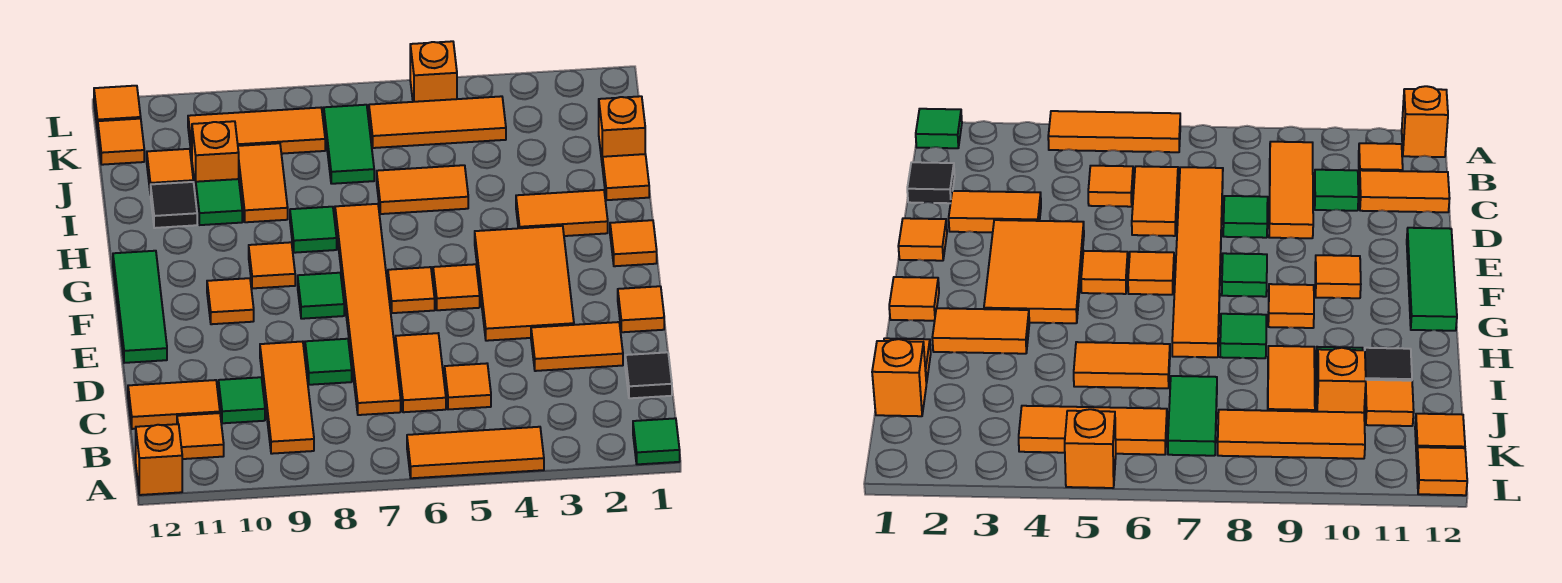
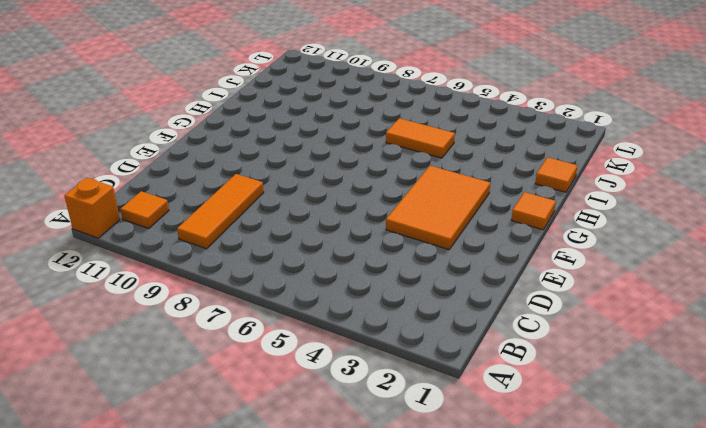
none -> green 1x1 tile [633,418,680,464]
none -> orange 1x3 tile [407,427,544,478]
none -> black 1x1 tile [625,352,672,398]
none -> orange 1x1 tile [445,363,491,409]

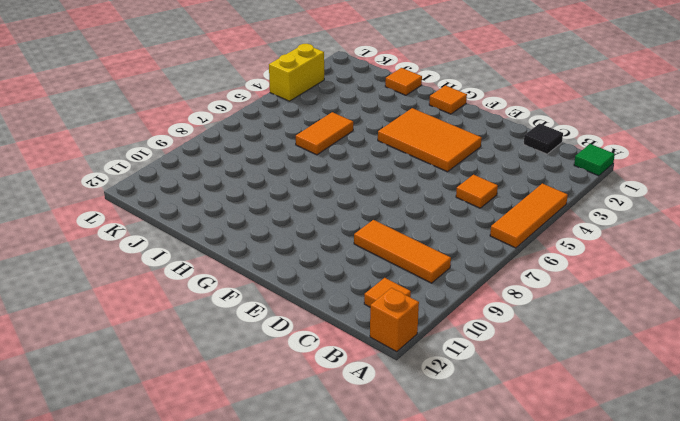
yellow 1x2 brick [269,44,324,101] -> none
none -> orange 1x2 tile [396,333,446,412]
none -> orange 1x6 tile [335,204,401,415]
none -> green 1x1 tile [219,377,265,423]
none -> orange 1x2 tile [128,380,220,429]

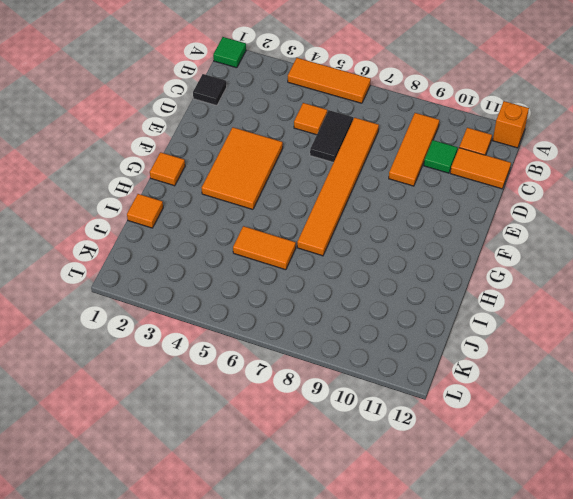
black 1x2 tile [310,110,353,162] -> orange 1x2 tile [396,333,446,412]
none -> orange 1x2 tile [531,322,623,371]
none -> green 1x1 tile [305,339,352,385]
none -> orange 1x1 tile [618,286,664,332]
none -> green 1x3 tile [113,251,167,363]

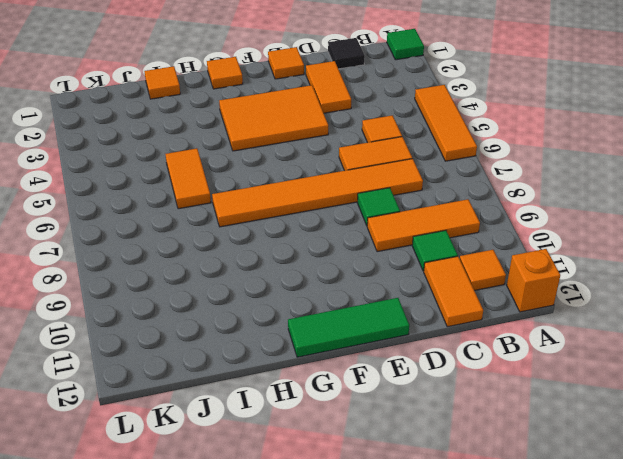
none -> orange 1x1 tile [433,264,480,310]
none -> orange 1x1 tile [388,267,435,313]
none -> green 1x1 tile [298,273,344,319]
none -> orange 1x1 tile [207,278,254,324]

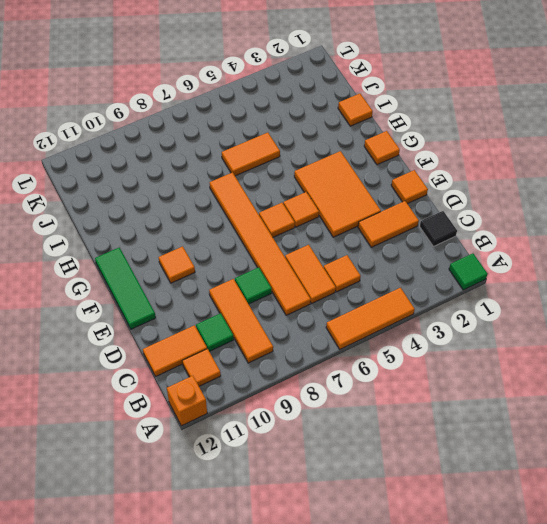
none -> green 1x1 tile [298,273,344,319]
none -> orange 1x1 tile [249,242,295,288]
none -> orange 1x2 tile [516,190,608,236]
none -> green 1x1 tile [290,207,337,253]

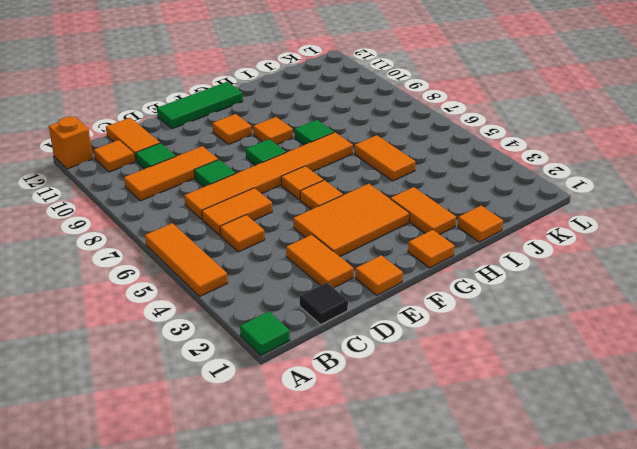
none -> orange 1x2 tile [238,143,288,222]
none -> green 1x1 tile [196,179,242,225]
none -> black 1x1 tile [151,182,197,228]
none -> orange 1x1 brick [599,96,645,167]

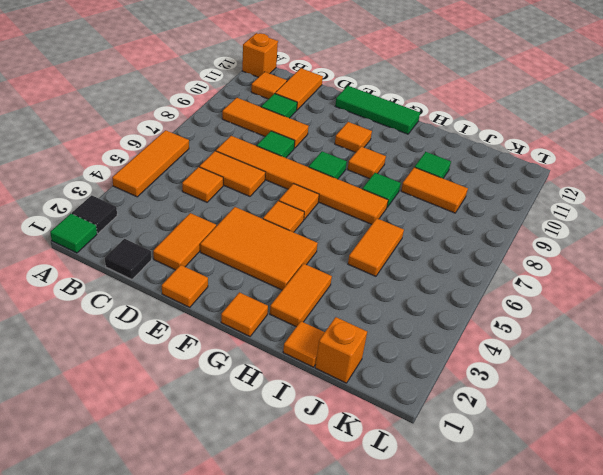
black 1x1 tile [72,195,117,233] -> black 1x1 tile moved to [151,182,197,228]
none -> green 1x2 tile [324,105,374,184]
none -> orange 1x1 brick [192,121,239,191]
none -> orange 1x1 tile [147,149,193,195]
none -> orange 1x3 tile [369,96,506,148]

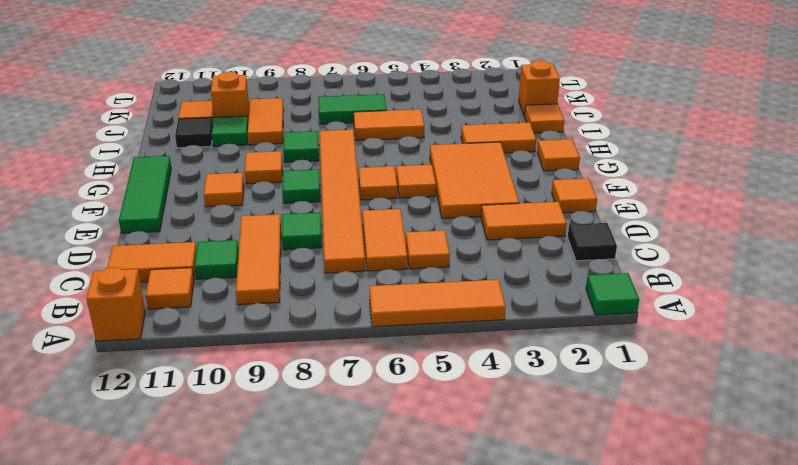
green 1x2 tile [318,94,387,124] -> green 1x2 tile turned to [324,105,374,184]
none -> orange 1x3 tile [369,96,506,148]
none -> orange 1x3 tile [188,108,325,156]
none -> orange 1x1 tile [98,119,144,165]
none -> orange 1x1 brick [410,41,457,102]

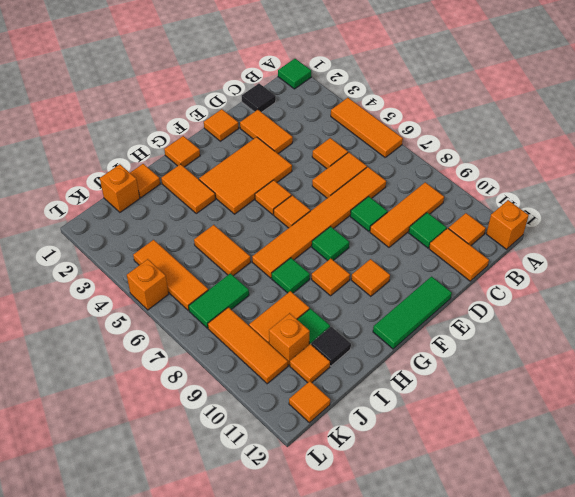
none -> orange 1x1 tile [94,86,141,131]

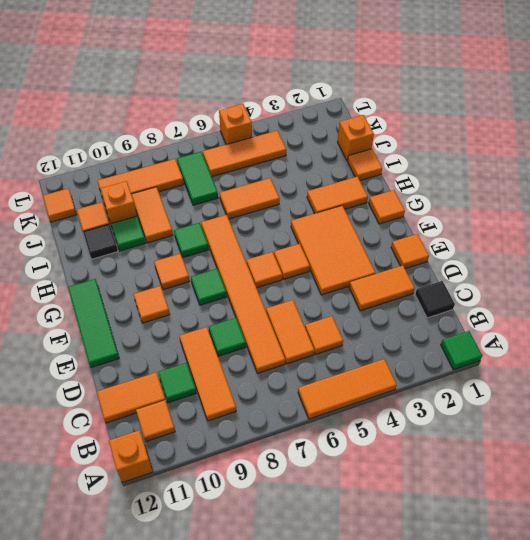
none -> orange 1x1 tile [94,86,141,131]

